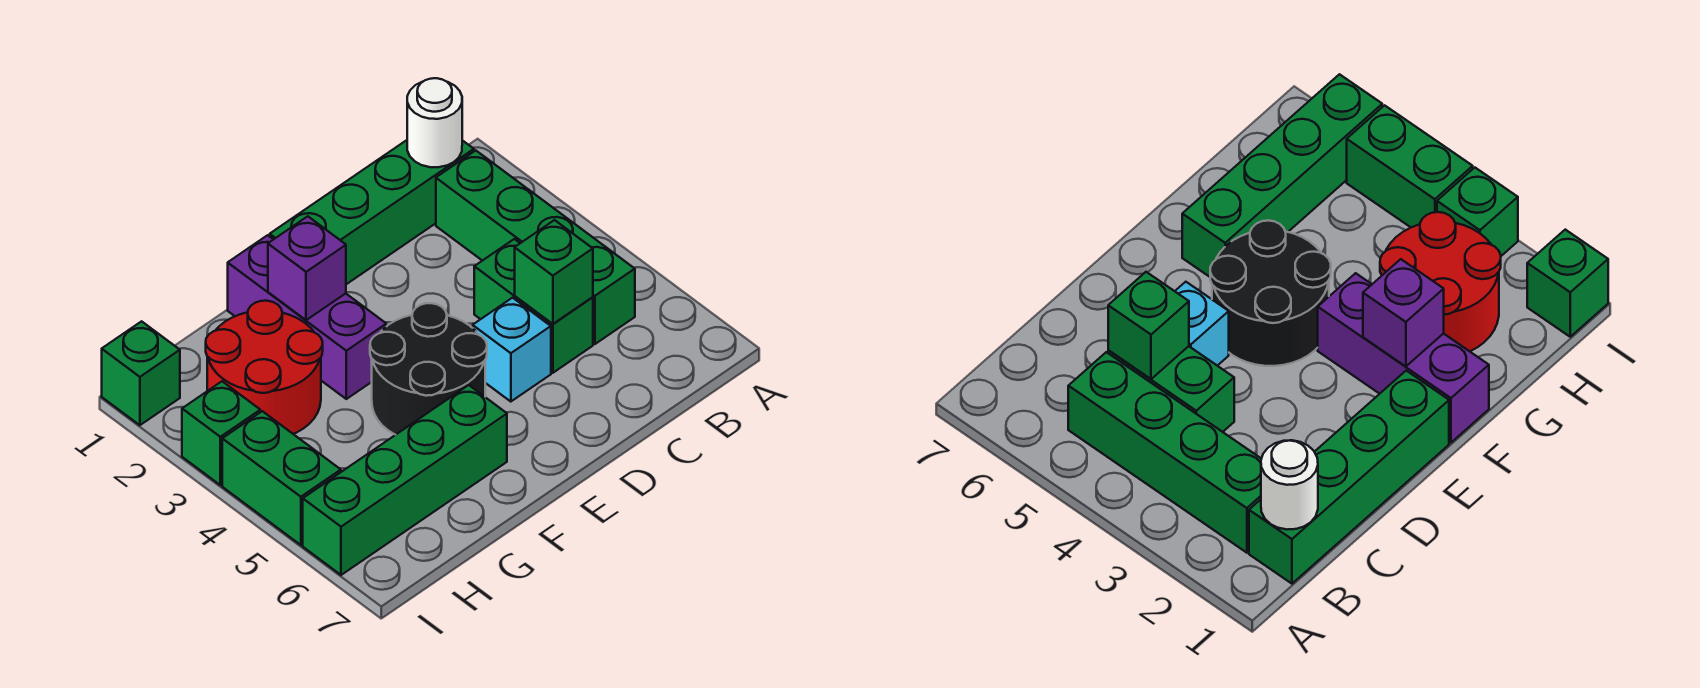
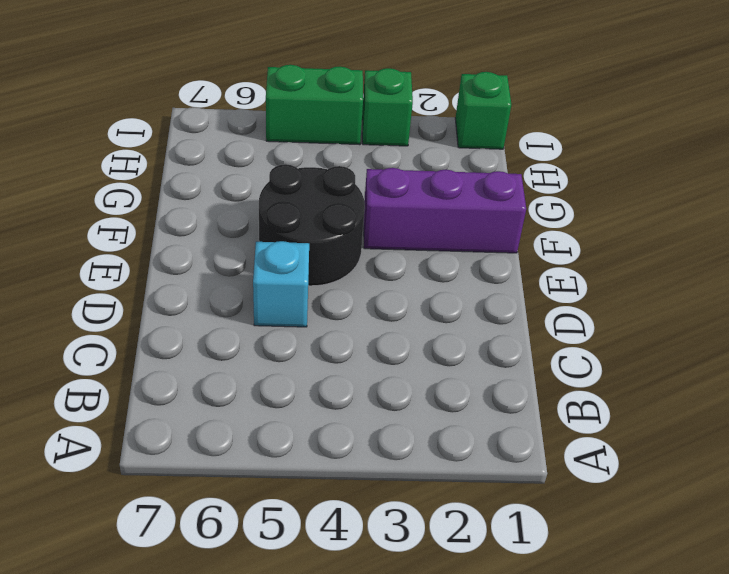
none -> green 1x4 brick [270,140,474,284]
none -> green 1x4 brick [436,151,635,344]
none -> green 1x2 brick [474,239,593,373]

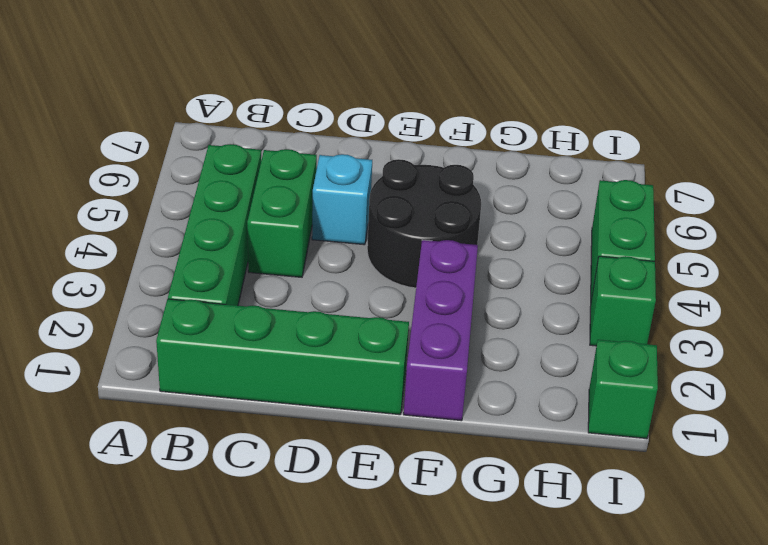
none -> green 1x4 brick [303,385,507,575]
none -> red 2x2 round brick [206,301,323,434]
none -> white 1x1 round brick [407,78,462,167]

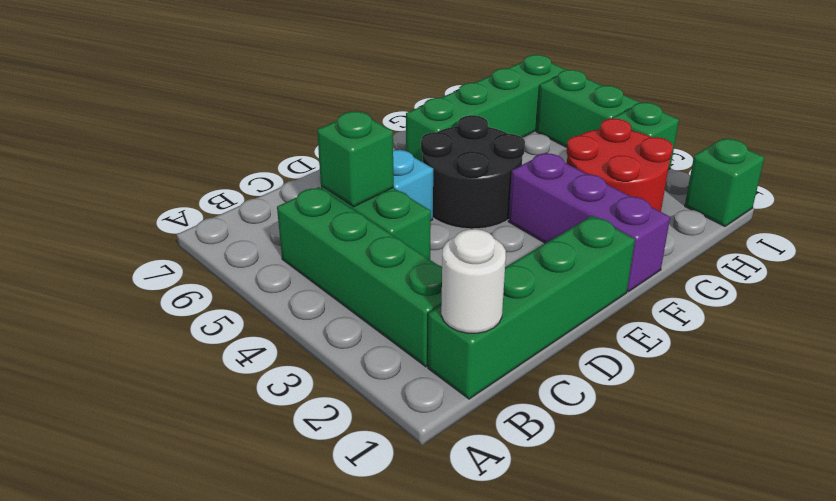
none -> purple 1x1 brick [268,216,346,320]

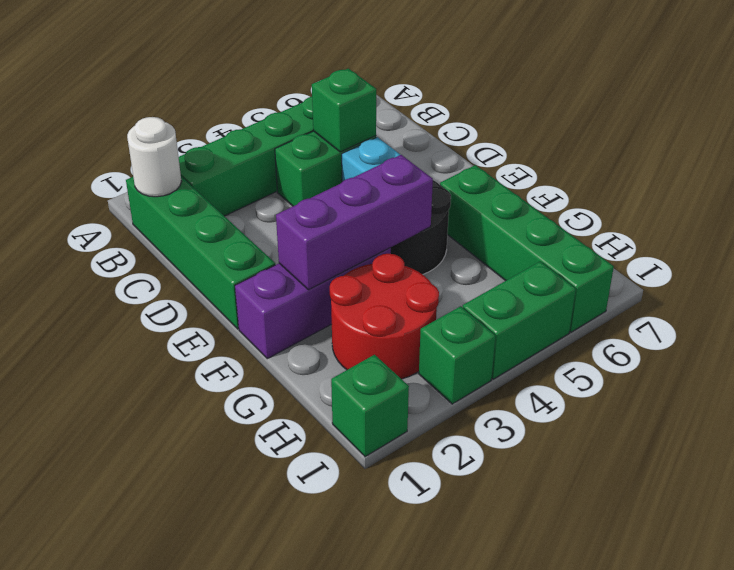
purple 1x3 brick [276,155,433,290] -> purple 1x1 brick [268,216,346,320]

